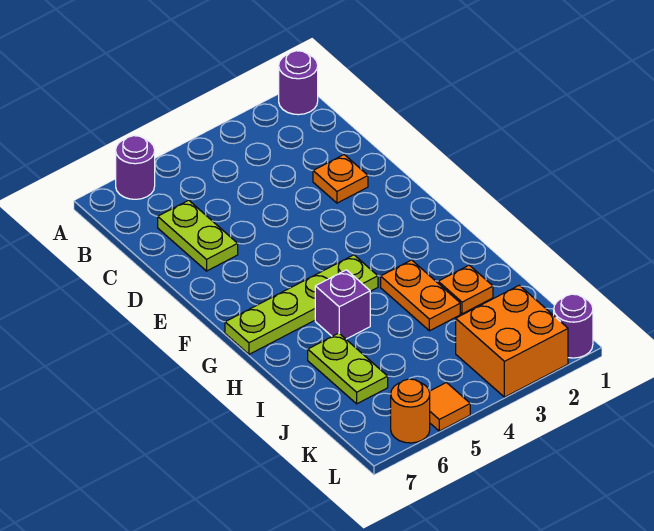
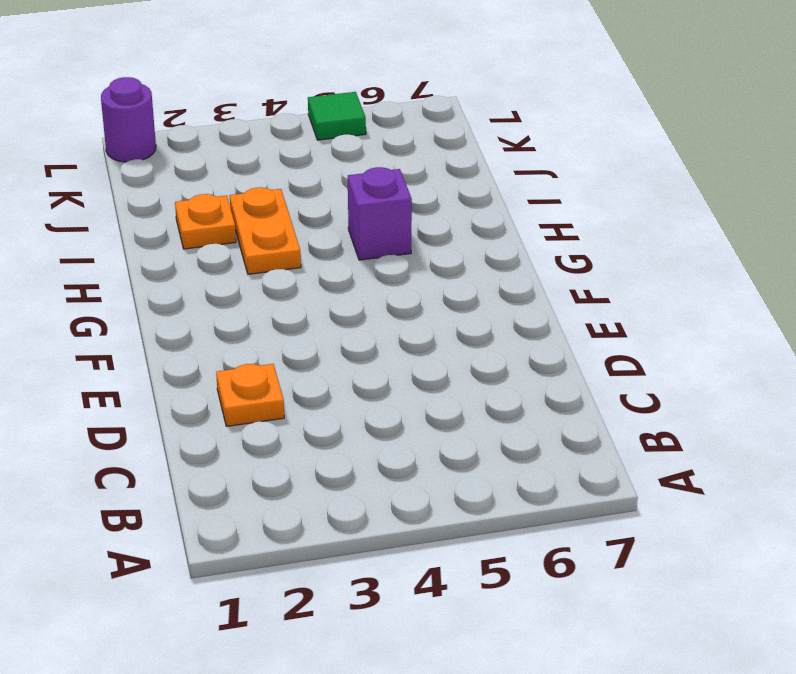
green 1x1 tile [308,92,366,140] -> orange 1x1 tile [429,383,470,431]
none -> purple 1x1 round brick [279,51,318,115]
none -> purple 1x1 round brick [116,136,155,199]
none -> lime 1x2 plate [158,200,238,271]

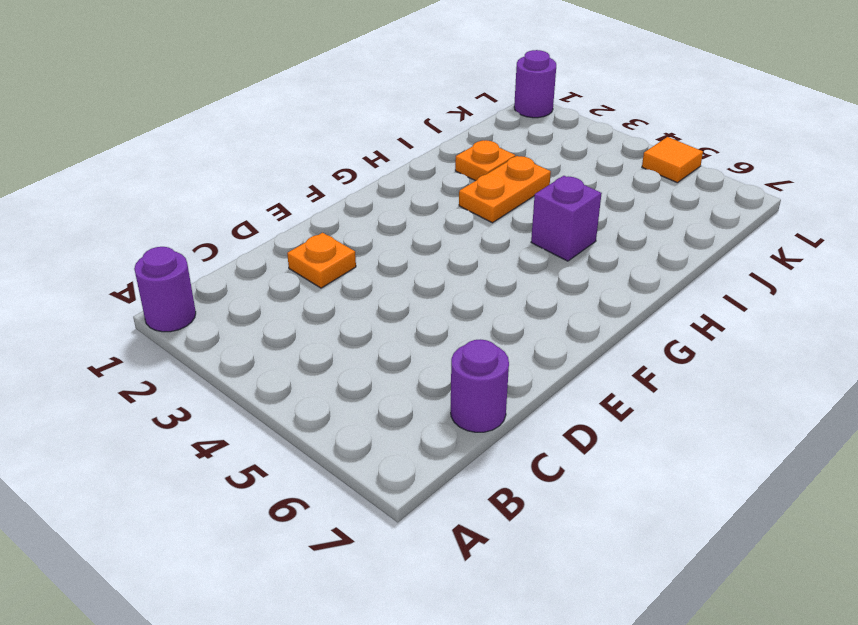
purple 1x1 round brick [451,339,509,432] -> purple 1x1 round brick moved to [116,136,155,199]
none -> lime 1x2 plate [158,200,238,271]
none -> lime 1x4 plate [225,255,378,354]
none -> lime 1x2 plate [308,333,388,404]

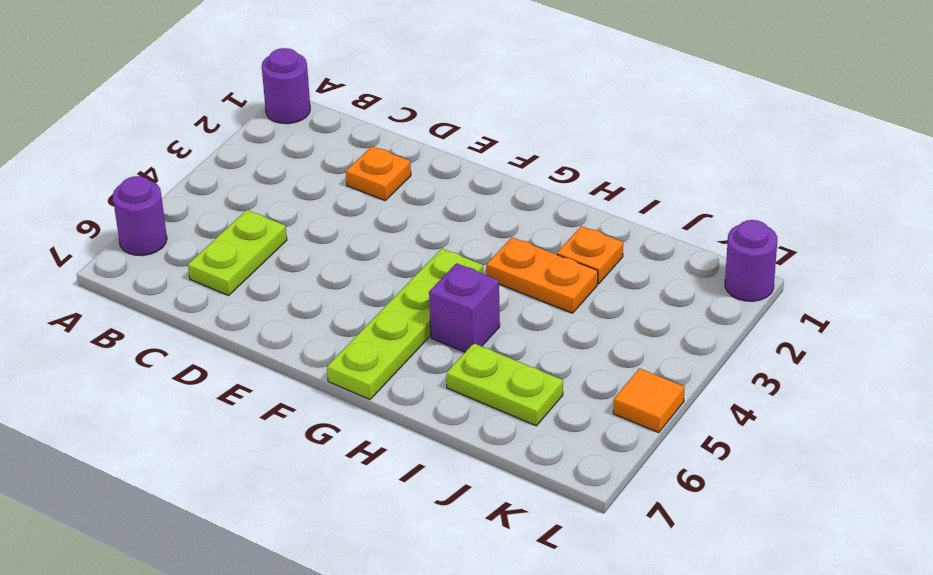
lime 1x2 plate [188,210,287,296] -> lime 1x2 plate turned to [158,200,238,271]
none -> orange 2x2 brick [456,285,568,397]
none -> orange 1x1 round brick [391,379,430,443]

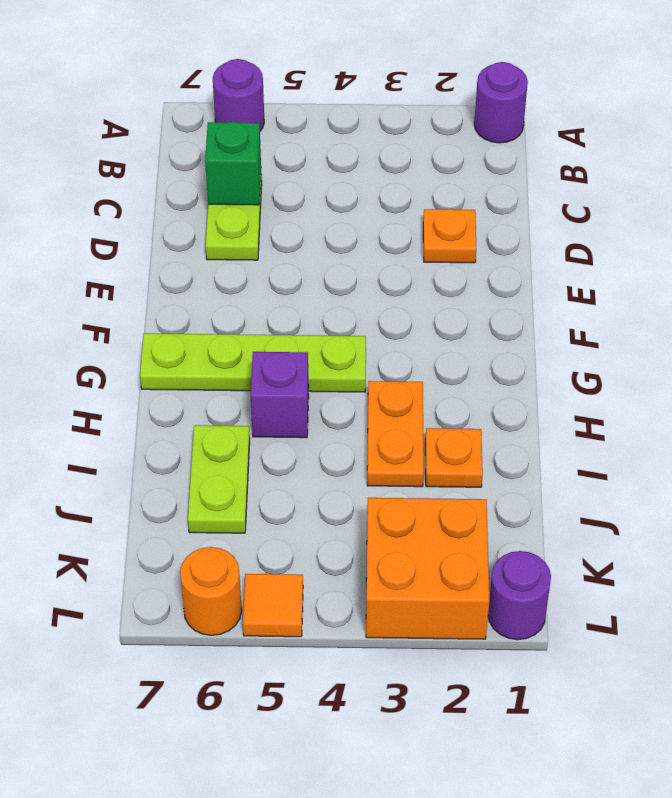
green 1x1 brick [205,122,261,205] -> none

